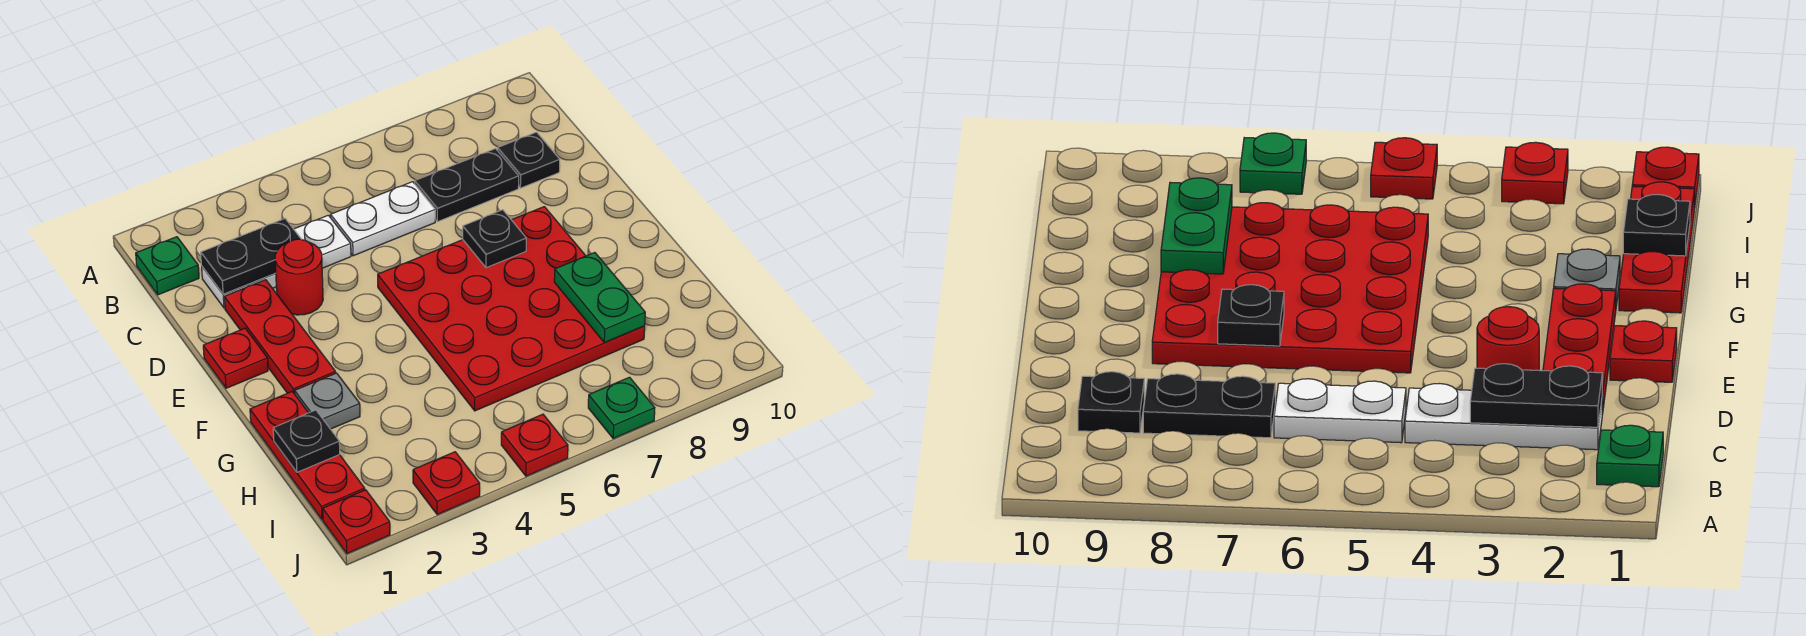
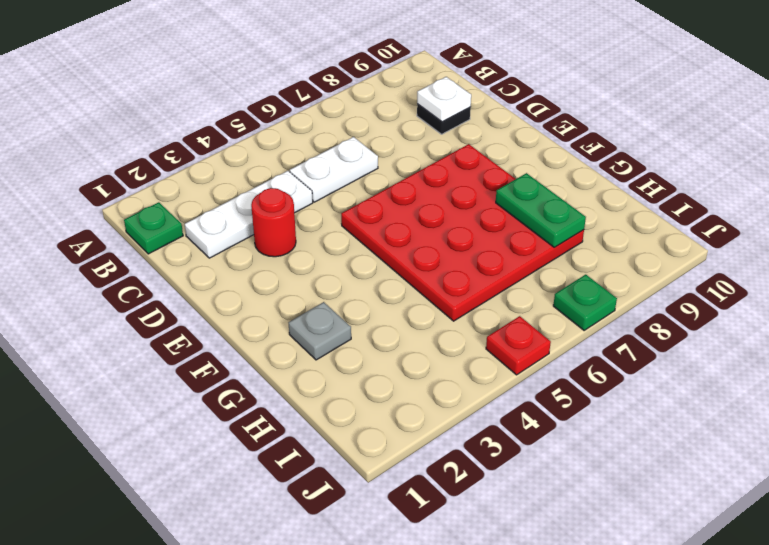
white 1x1 plate [417,77,471,122] -> none
none -> black 1x2 plate [415,149,519,222]
none -> red 1x3 plate [224,280,336,394]
none -> red 1x1 plate [203,328,268,388]

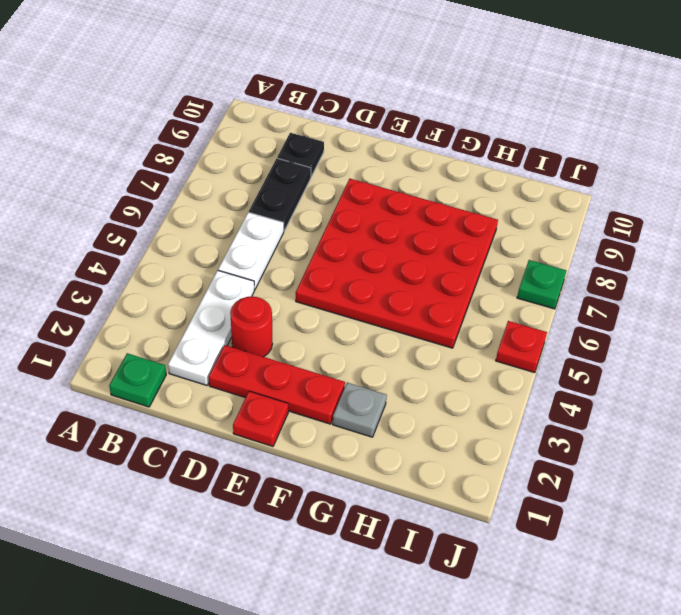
none -> red 1x3 plate [250,392,365,519]
none -> red 1x1 plate [323,490,390,553]
none -> red 1x1 plate [413,452,480,515]

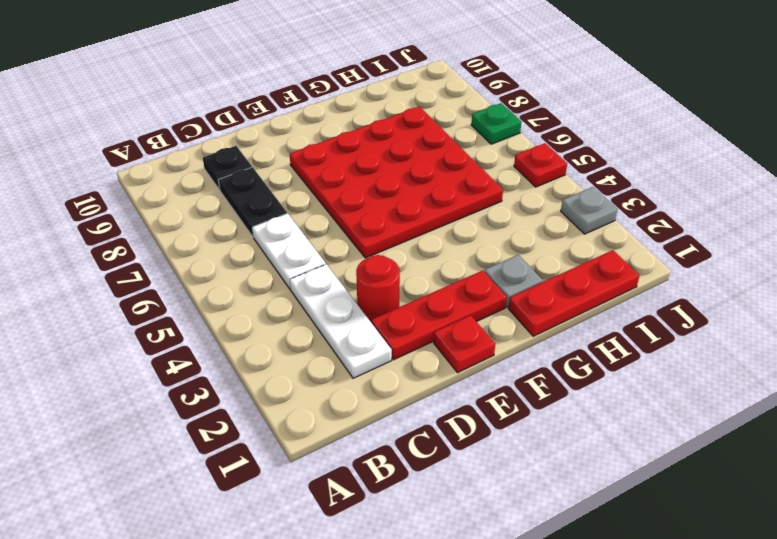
grey 1x1 plate [561,187,618,234] -> red 1x1 plate [413,452,480,515]
none -> green 1x1 plate [136,237,199,295]
none -> red 1x1 plate [323,490,390,553]
none -> black 1x2 plate [201,219,301,294]

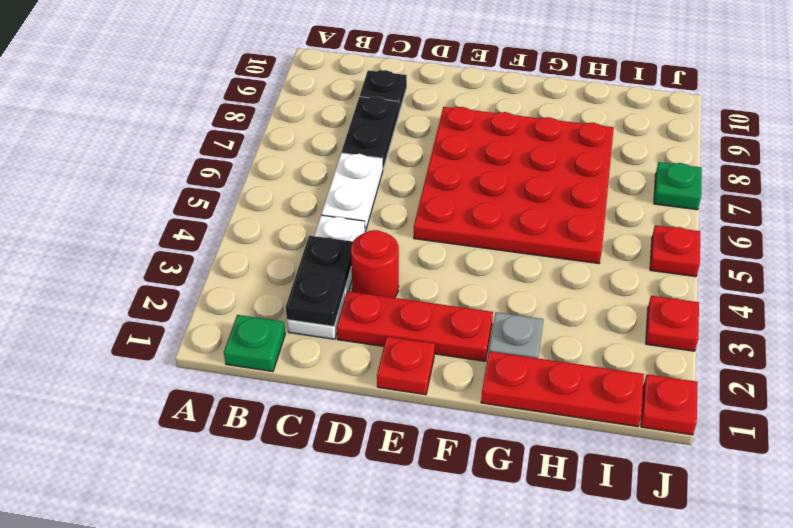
none -> black 1x1 plate [463,210,526,268]
none -> green 1x2 plate [554,253,645,343]
none -> black 1x1 plate [273,410,340,472]

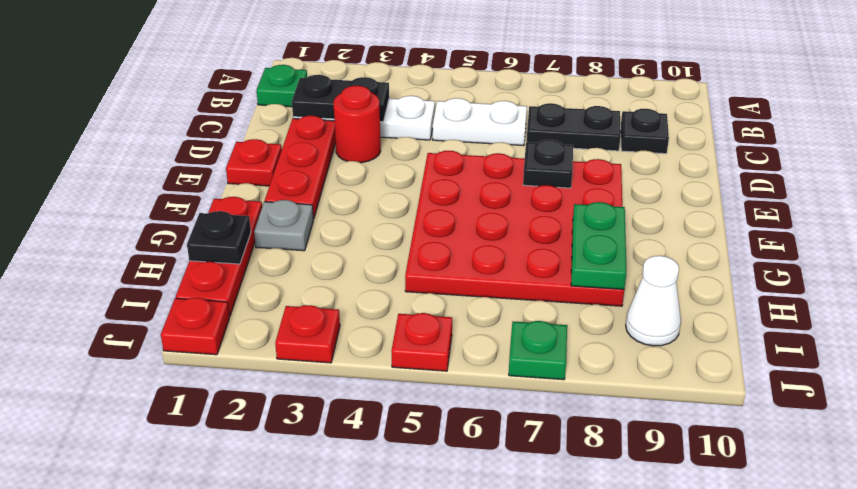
white 1x1 cone [626,256,681,346] -> none

